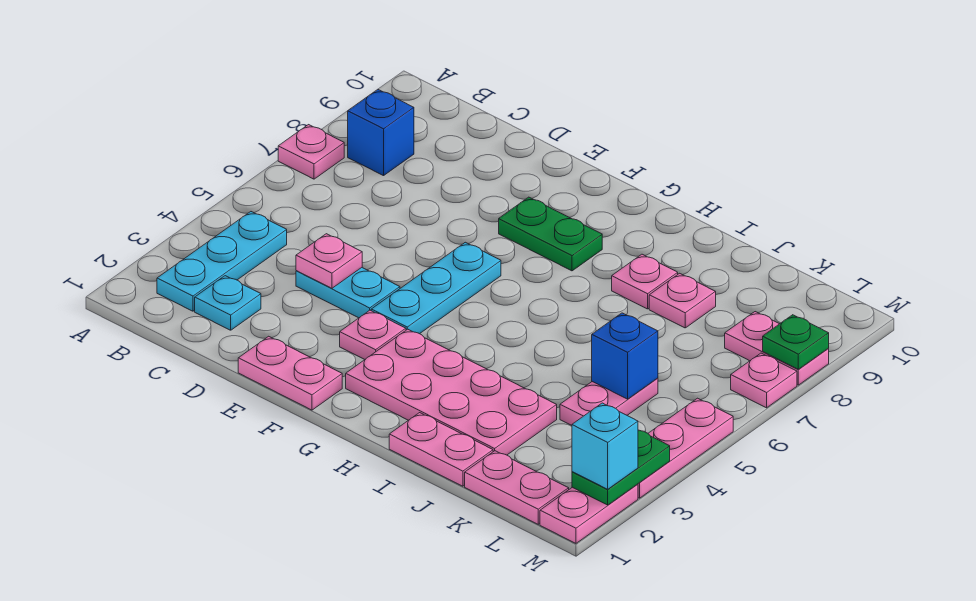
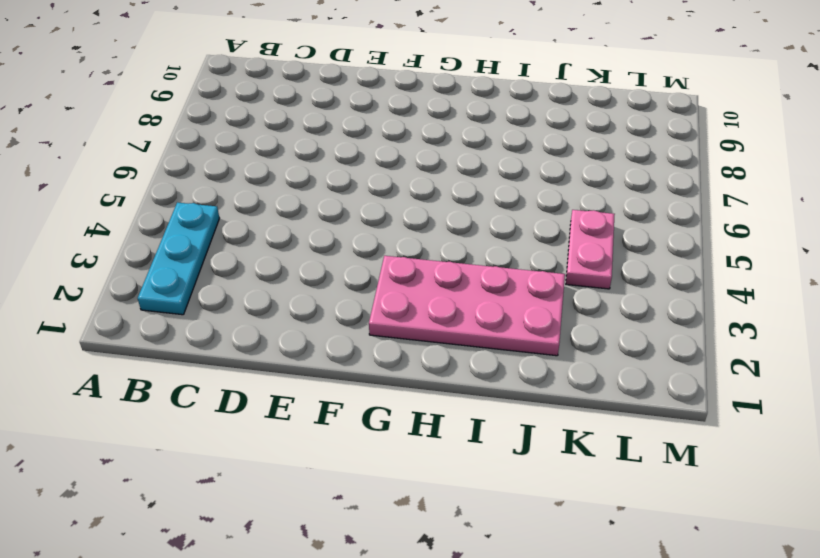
none -> pink 1x1 plate [278,125,344,179]
none -> blue 1x1 brick [348,89,414,176]
none -> cyan 1x1 plate [195,276,261,330]

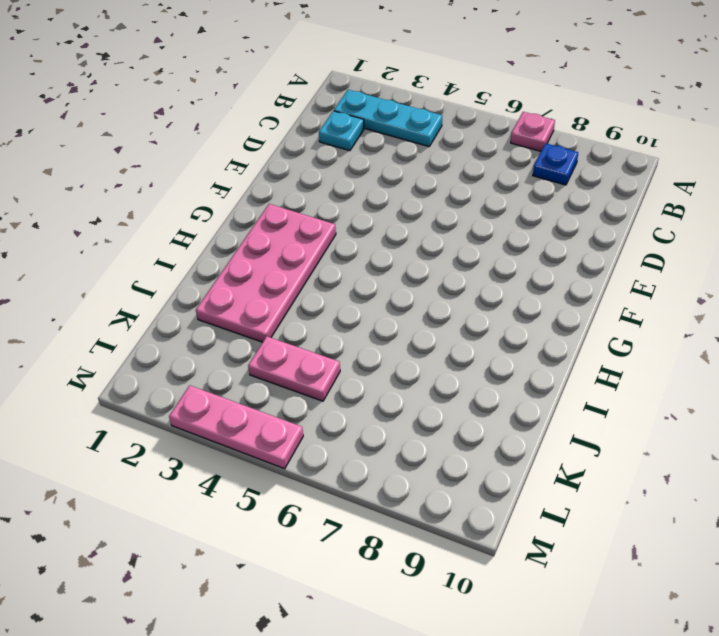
blue 1x1 plate [533,143,578,185] -> blue 1x1 brick [348,89,414,176]
none -> cyan 1x2 plate [296,268,400,318]
none -> pink 1x2 plate [238,336,342,410]
none -> pink 1x1 plate [340,310,406,359]

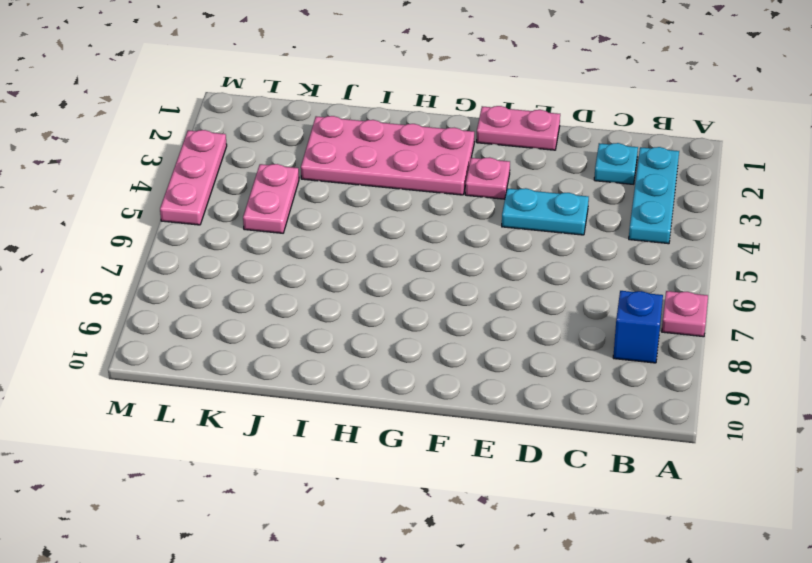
none -> cyan 1x3 plate [371,242,501,334]
none -> green 1x2 plate [499,197,602,271]
none -> pink 1x2 plate [389,413,493,486]

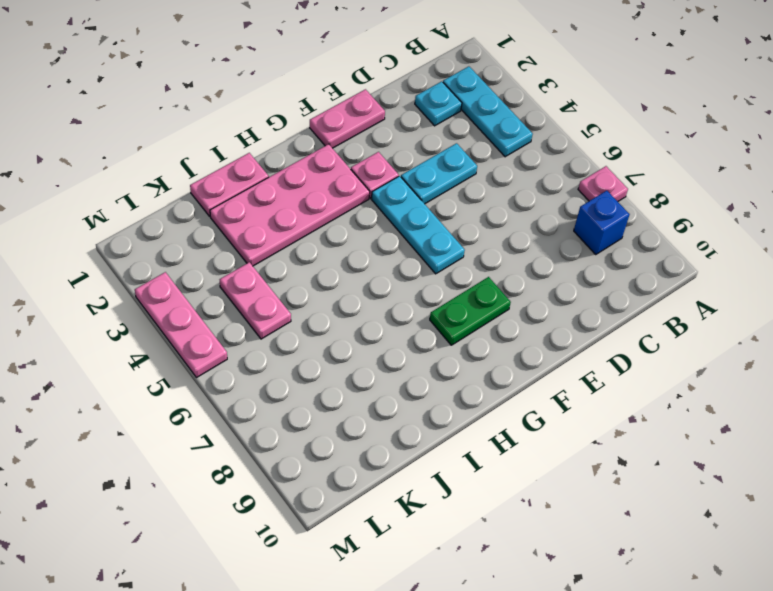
none -> pink 1x1 plate [612,254,678,309]
none -> pink 1x1 plate [649,273,716,328]
none -> pink 1x2 plate [465,451,569,524]

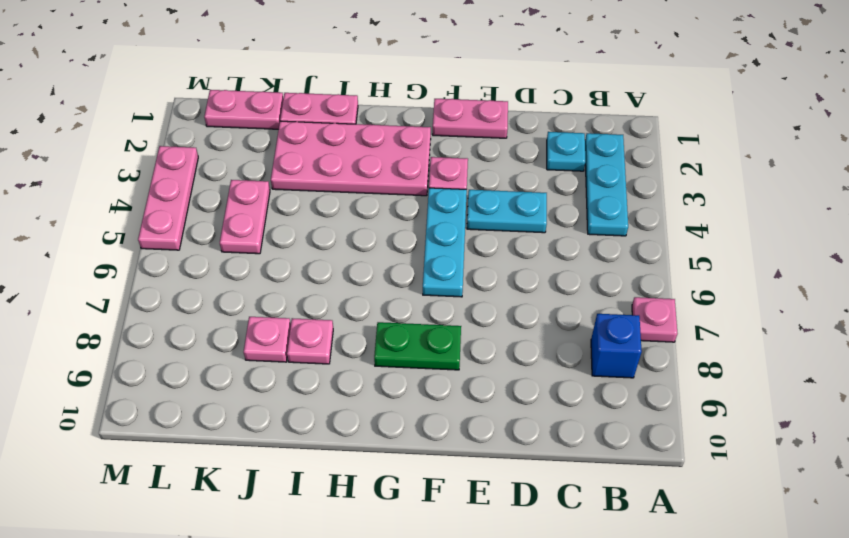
none -> pink 1x2 plate [725,312,829,385]
none -> pink 1x2 plate [540,484,638,543]
none -> pink 1x1 plate [731,353,797,408]

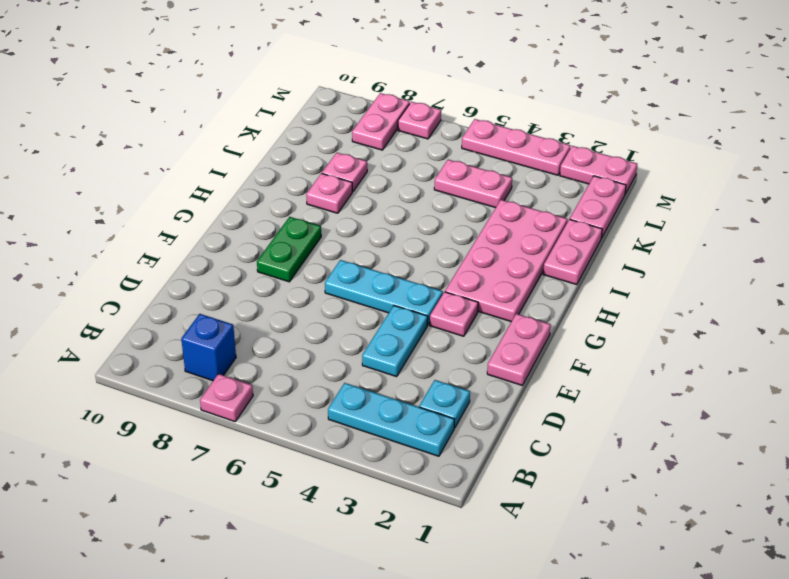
none -> pink 1x1 plate [296,234,362,289]
none -> blue 1x1 brick [592,313,658,399]
none -> green 1x2 plate [572,430,670,505]

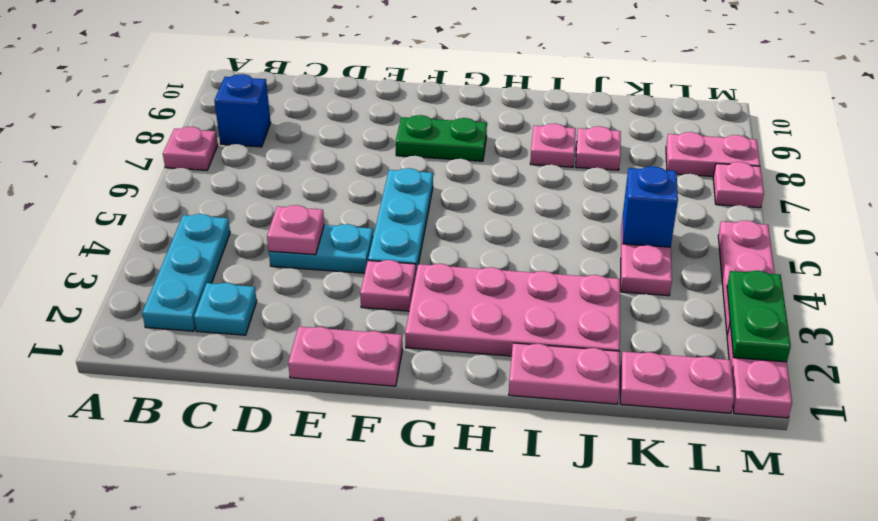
none -> green 1x1 plate [763,315,829,369]
none -> cyan 1x1 brick [572,403,638,489]

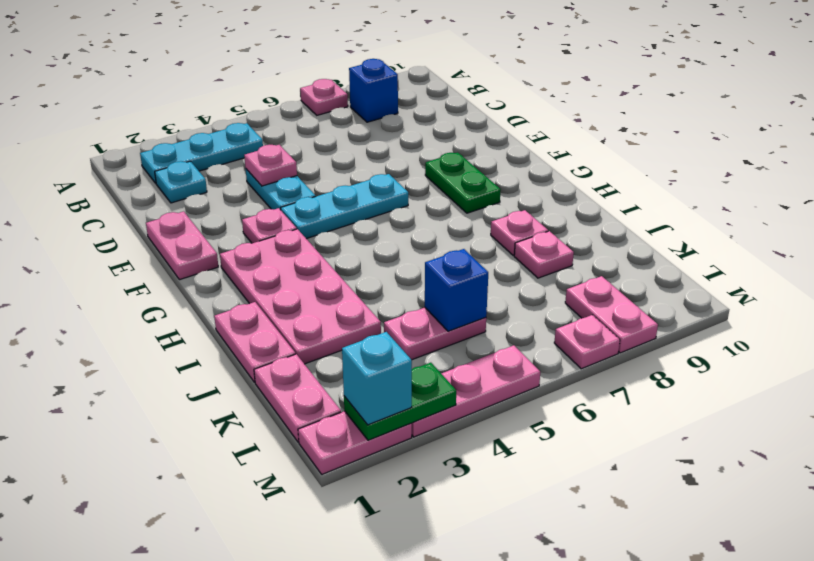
none -> green 1x1 plate [763,315,829,369]

